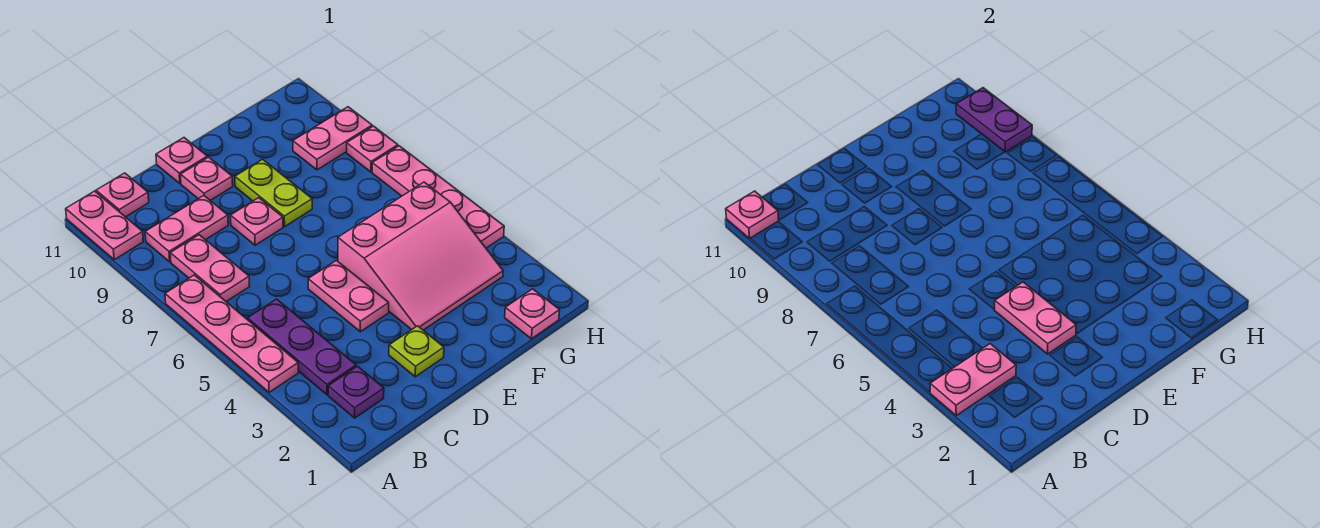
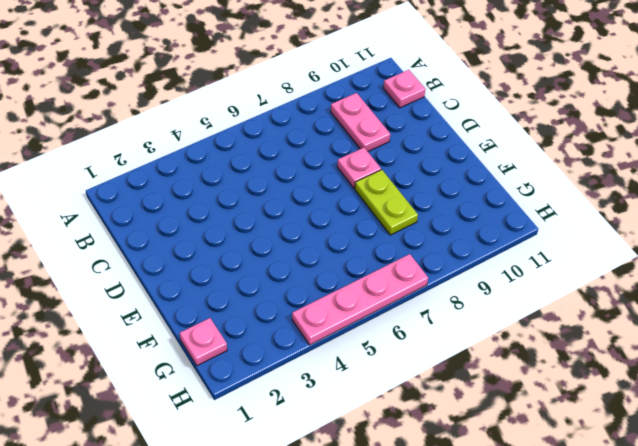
lime 1x2 plate [355,170,418,235] -> lime 1x2 plate turned to [235,159,312,227]
none -> pink 1x4 plate [165,275,298,392]
none -> pink 1x2 plate [66,191,143,260]
none -> purple 1x1 plate [328,366,384,418]

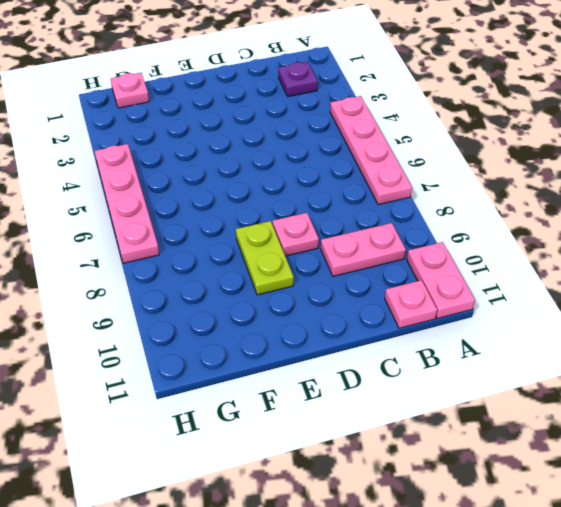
none -> purple 1x3 plate [248,299,356,395]
none -> pink 1x2 plate [170,235,250,302]
none -> lime 1x1 plate [389,326,444,377]

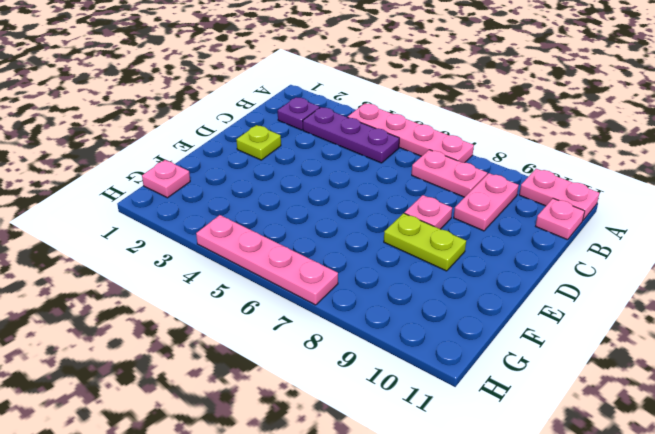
none -> pink 1x2 plate [308,261,389,332]
none -> pink 1x1 plate [181,157,233,200]
none -> pink 1x1 plate [156,138,207,183]

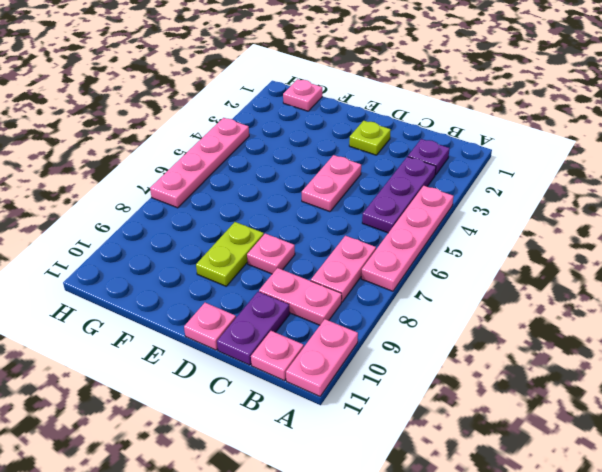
purple 1x2 plate [217,292,290,365] -> purple 1x2 plate moved to [956,88,1032,152]
none -> pink 1x1 plate [181,157,233,200]
none -> pink 3x3 slope [338,182,503,330]
none -> pink 1x2 plate [293,107,372,170]

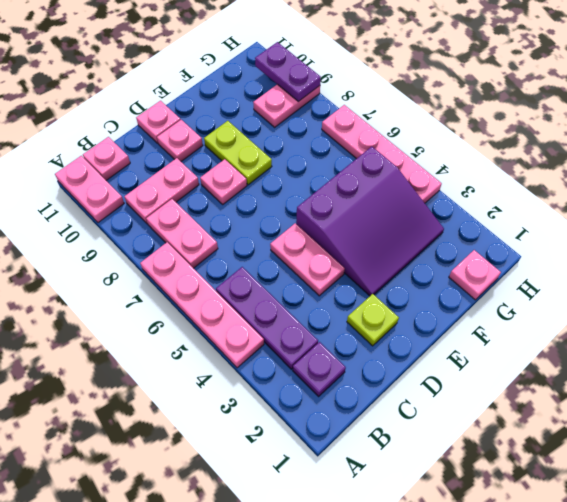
purple 3x3 slope [296,147,444,296] -> pink 3x3 slope [338,182,503,330]
none -> pink 1x1 plate [347,126,398,172]
none -> pink 1x2 plate [930,344,1016,416]
none -> pink 1x1 plate [726,191,779,238]

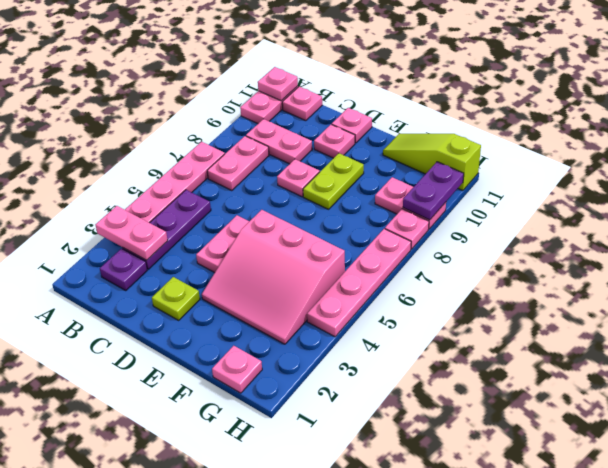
lime 1x3 slope [383,134,481,191] -> none
none -> pink 1x2 plate [995,282,1076,354]

